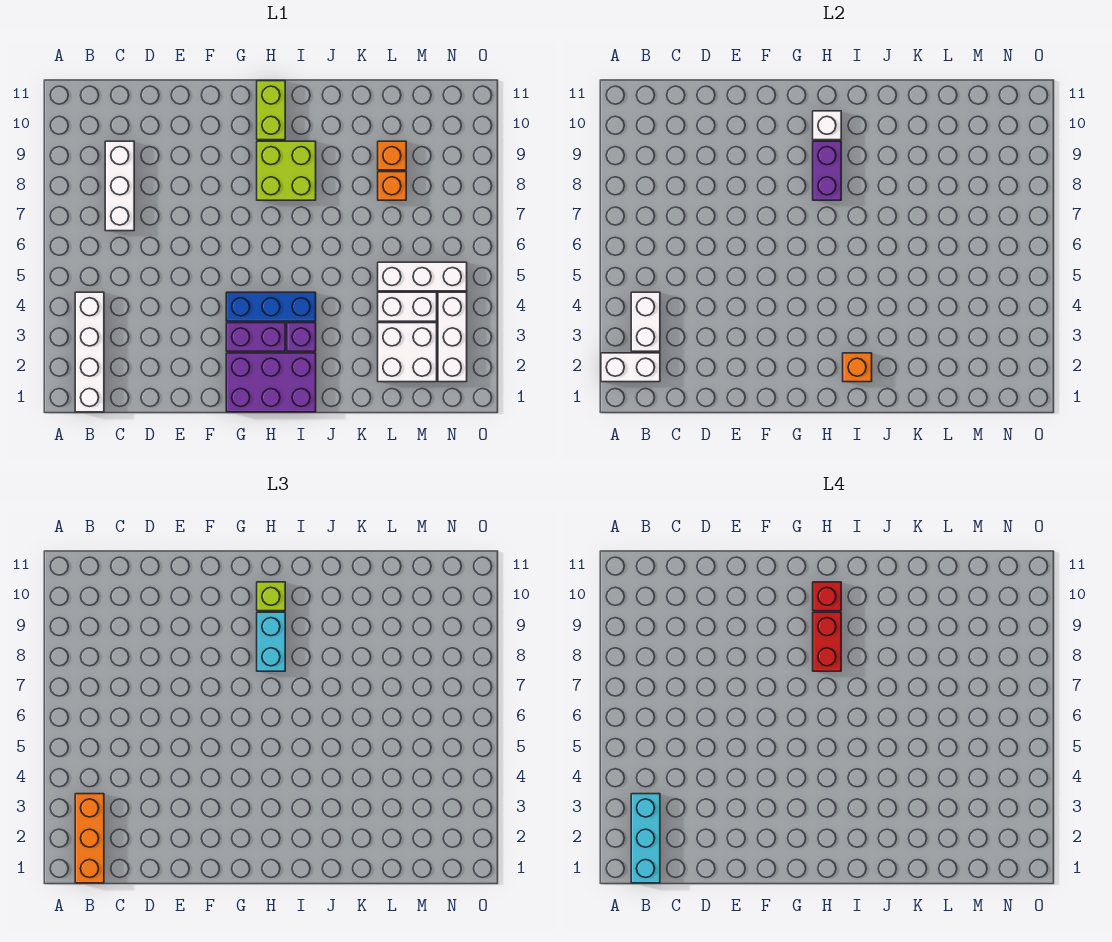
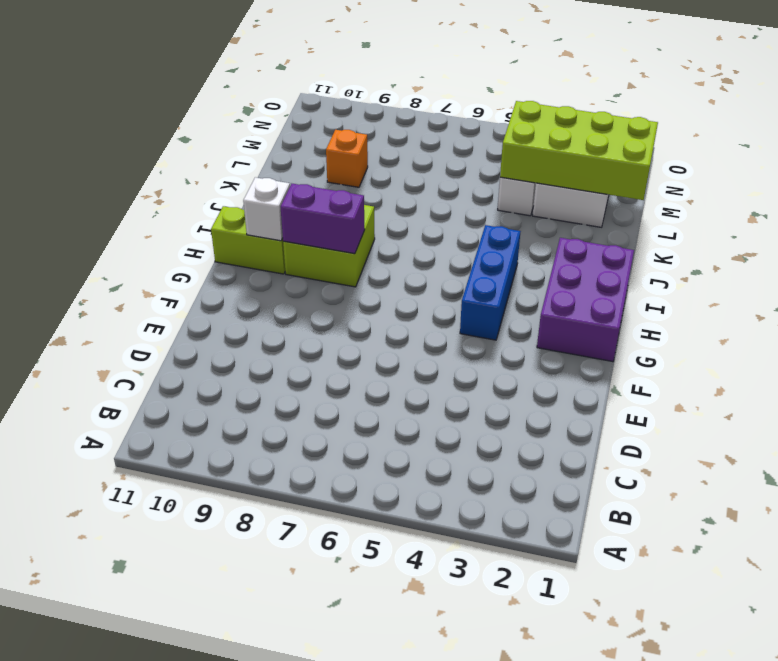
lime 2x4 brick [500,101,658,200] -> none
none -> white 1x4 brick [75,292,104,412]
none -> white 1x3 brick [105,141,134,231]
none -> purple 1x2 brick [226,323,285,351]

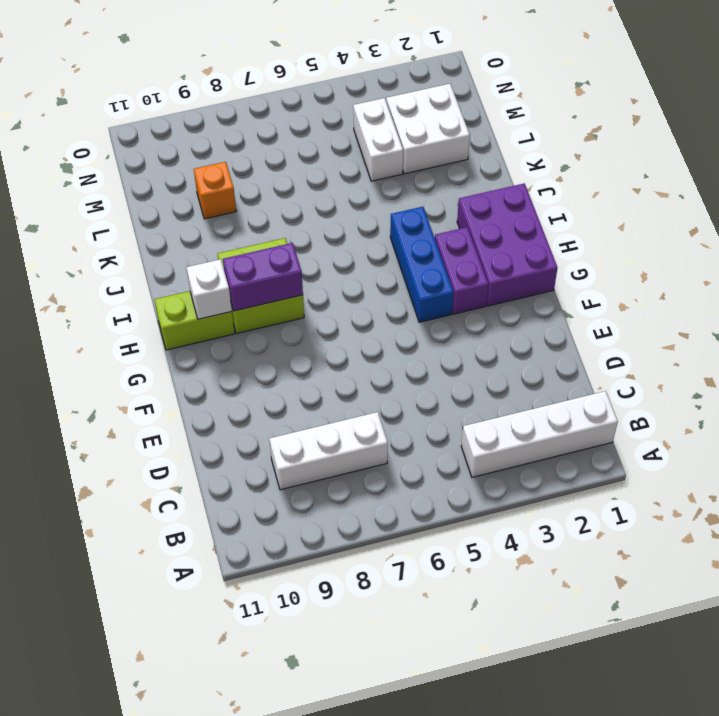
none -> purple 1x1 brick [287,323,316,351]
none -> white 1x3 brick [378,262,467,291]
none -> orange 1x1 brick [378,172,406,200]

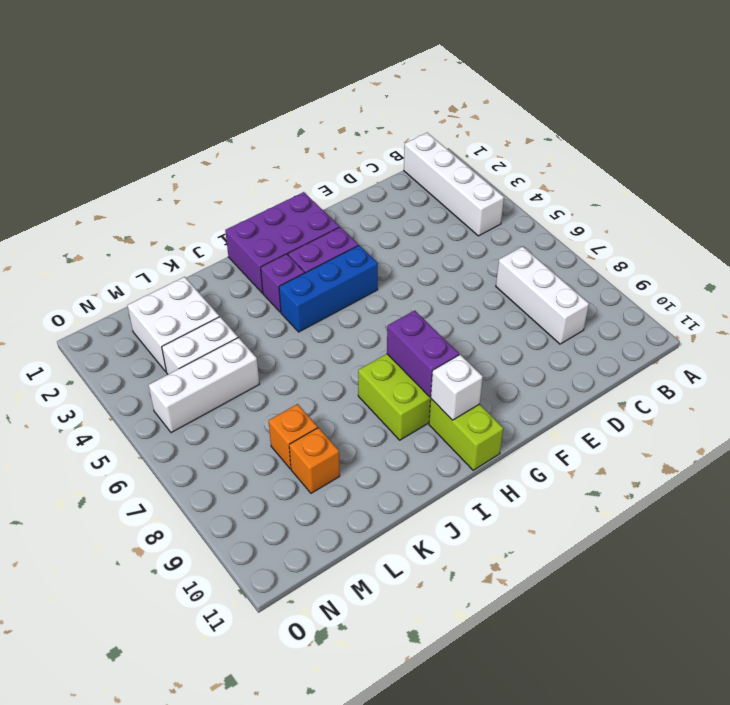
none -> white 1x3 brick [438,292,467,382]
none -> white 1x2 brick [601,353,660,382]
none -> white 1x2 brick [631,292,660,351]

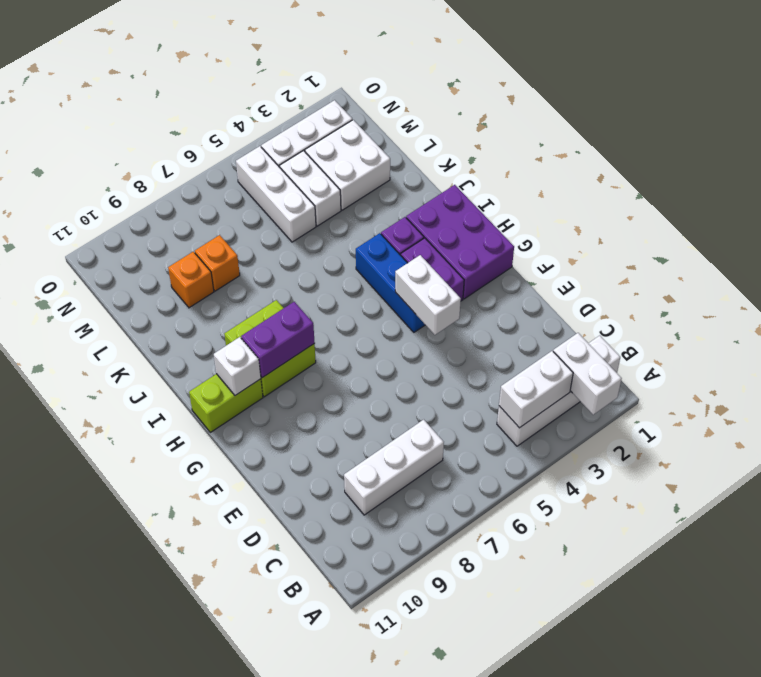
white 1x2 brick [395,255,461,335] -> none
none -> orange 1x1 brick [843,353,872,382]
none -> orange 1x3 brick [75,794,104,883]
none -> cyan 1x2 brick [257,612,285,671]

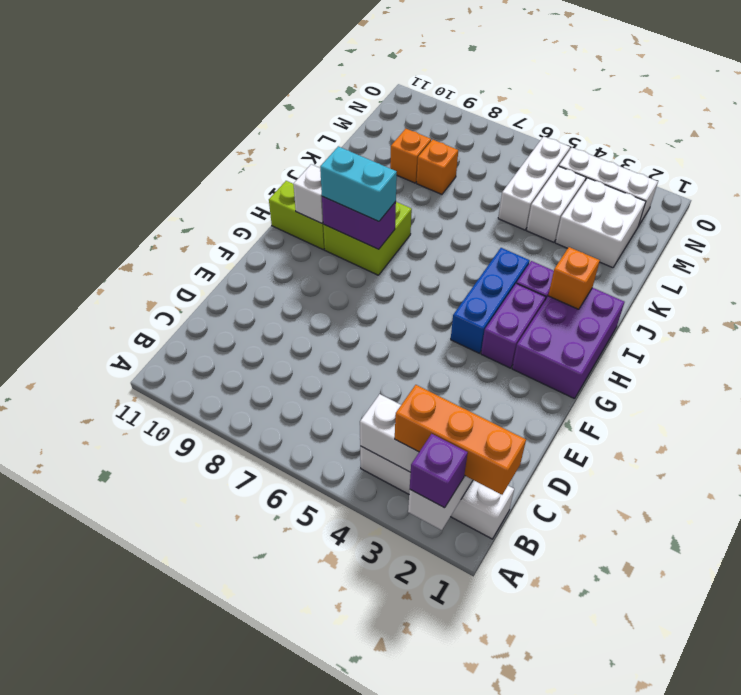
purple 1x1 brick [410,434,468,508] -> none
none -> white 1x3 brick [105,141,134,231]
none -> lime 1x1 brick [257,582,285,611]
none -> cyan 1x3 brick [631,794,660,883]

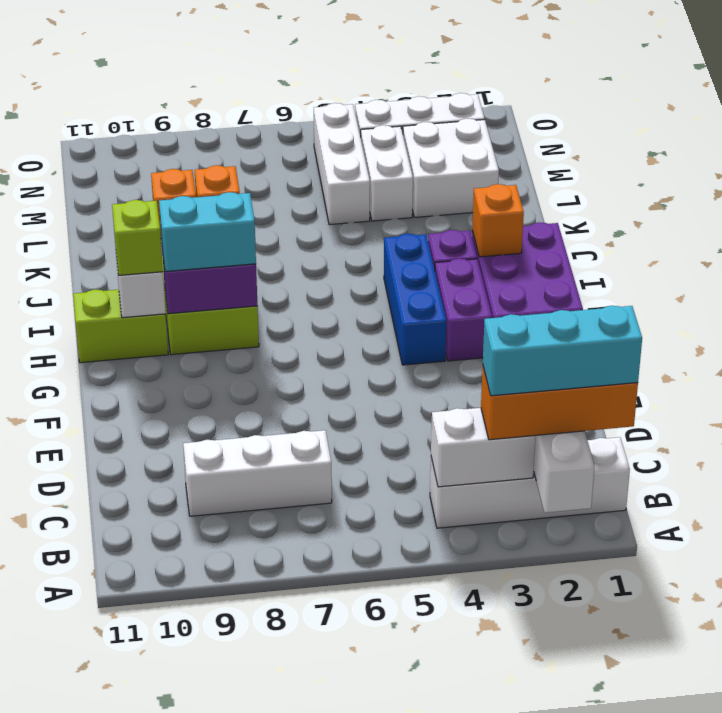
none -> red 1x2 brick [813,612,841,671]
none -> red 1x1 brick [813,582,841,611]

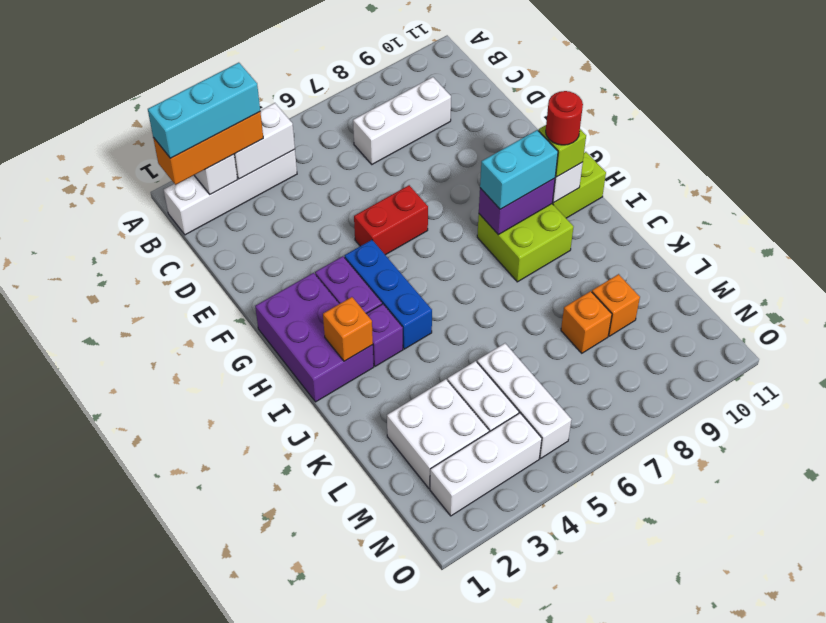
red 1x2 brick [354,185,428,255] -> red 1x2 brick moved to [813,612,841,671]
red 1x1 round brick [546,91,583,145] -> red 1x1 brick [813,582,841,611]

